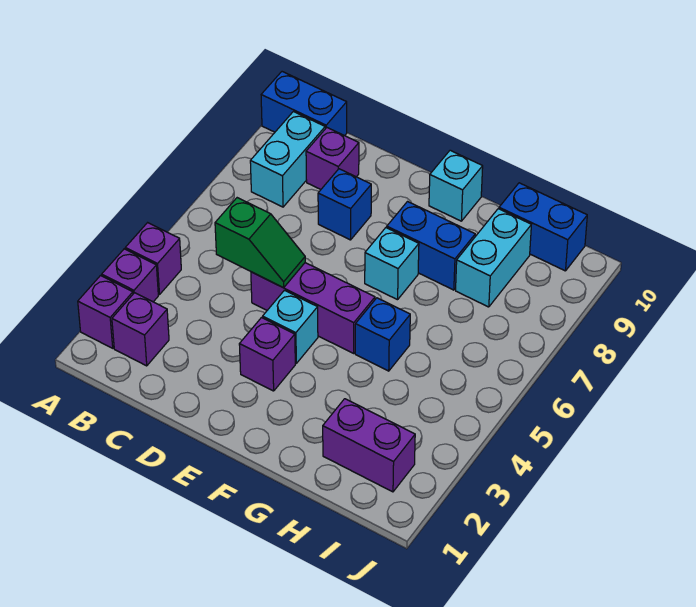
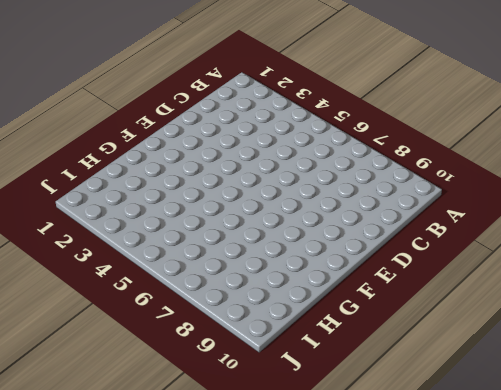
none -> purple 1x1 brick [78,276,133,348]
none -> purple 1x1 brick [102,249,158,302]
none -> purple 1x1 brick [125,223,181,295]

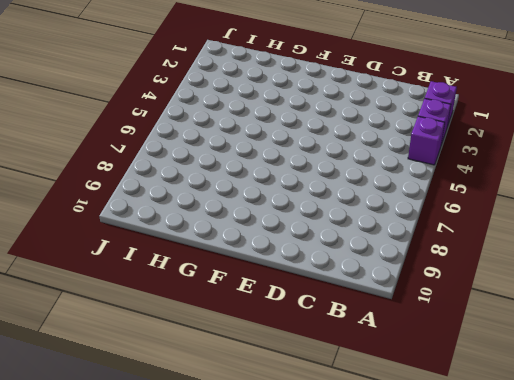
none -> blue 1x2 brick [261,72,347,136]
none -> purple 1x1 brick [112,293,169,366]
none -> cyan 1x2 brick [250,112,325,207]

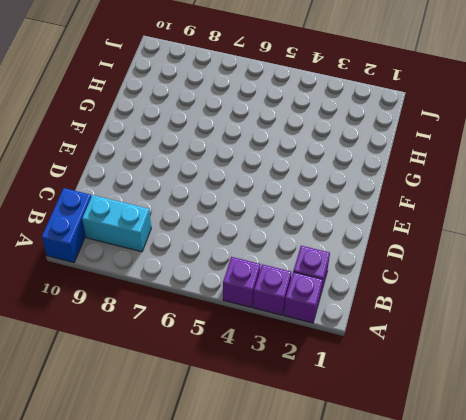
none -> purple 1x1 brick [306,128,359,189]
none -> purple 1x3 brick [251,263,375,353]
none -> blue 1x1 brick [318,169,371,240]

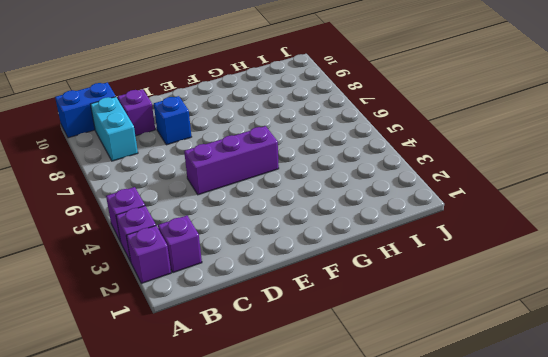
none -> purple 1x1 brick [239,318,295,391]
none -> cyan 1x1 brick [263,290,318,363]
none -> cyan 1x1 brick [365,228,419,300]

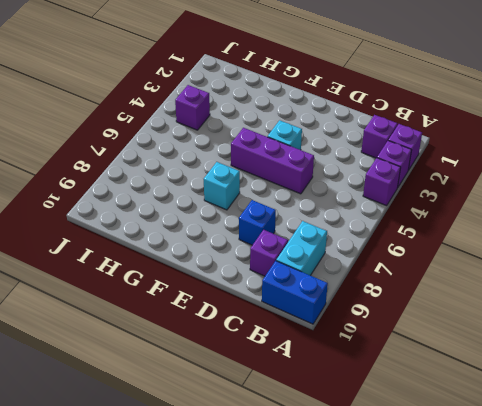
purple 1x1 brick [175,85,210,130] -> purple 1x1 brick moved to [239,318,295,391]
none -> blue 1x2 brick [387,202,475,290]
none -> cyan 1x1 brick [429,150,483,221]
none -> blue 1x1 brick [355,298,410,371]

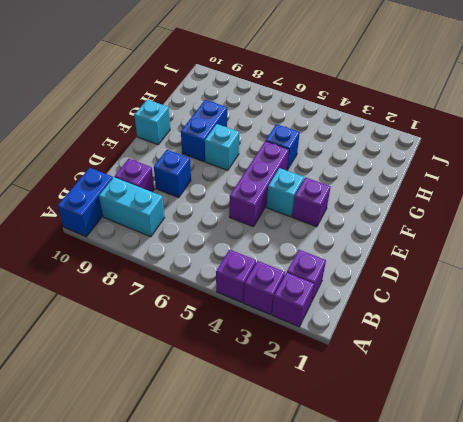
none -> purple 1x2 brick [323,399,415,492]
none -> cyan 1x2 brick [456,209,531,307]
none -> blue 1x2 brick [499,183,587,271]

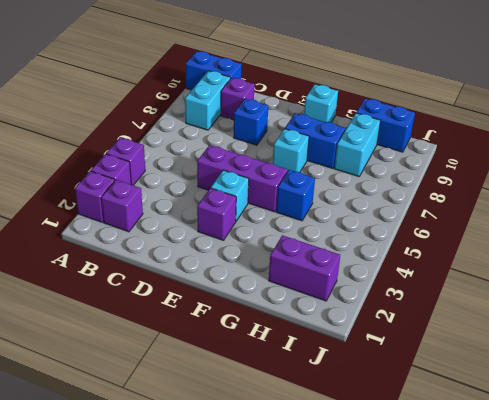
none -> green 1x2 slope [215,198,305,288]

